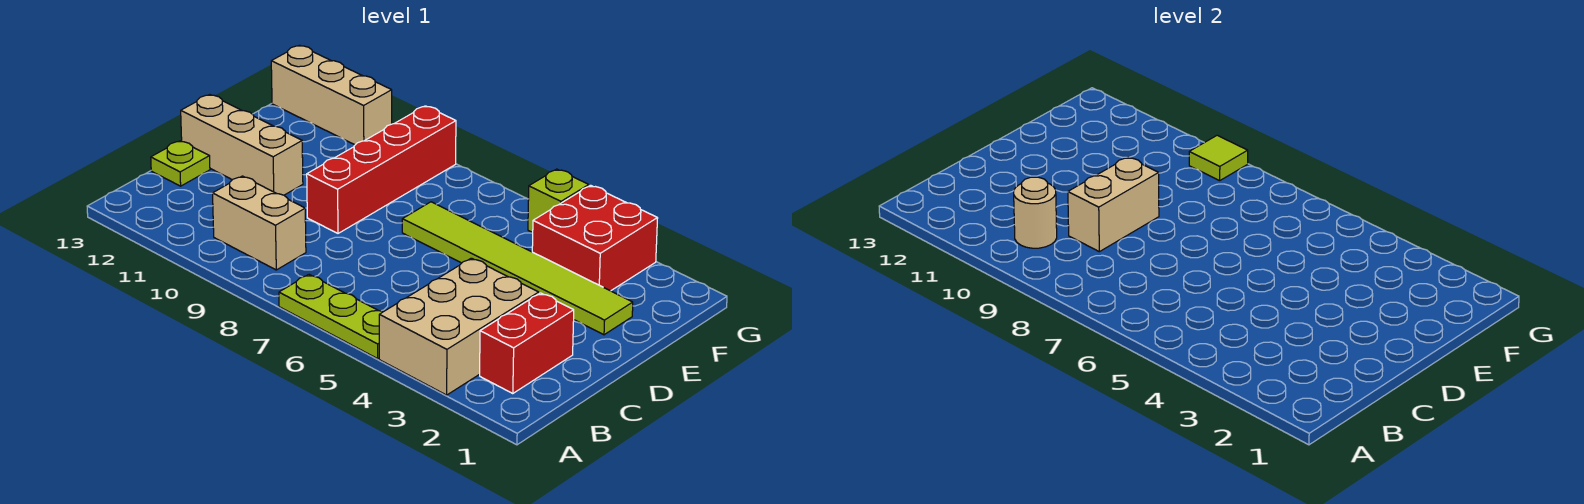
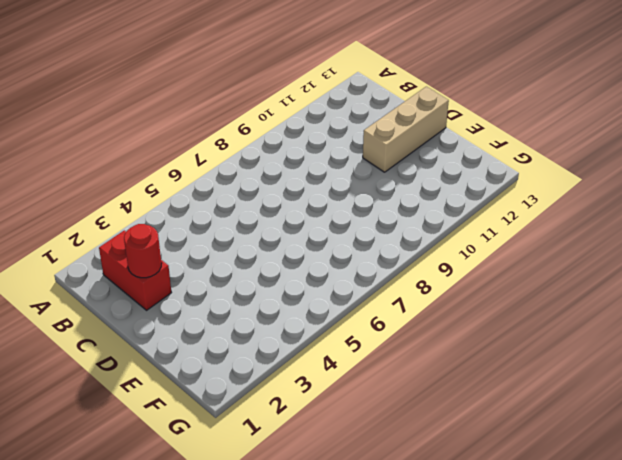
red 1x1 round brick [124,224,162,278] -> none
none -> tan 2x3 brick [379,258,539,395]
none -> lime 1x3 plate [279,275,382,359]
none -> tan 1x2 brick [213,176,306,270]

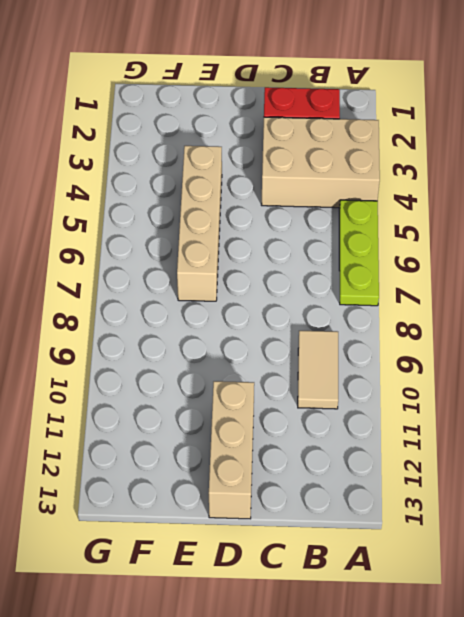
tan 1x2 tile [298,331,338,409] -> tan 1x2 brick [213,176,306,270]
tan 1x4 brick [177,146,222,301] -> lime 1x6 tile [402,202,633,335]
none -> lime 1x1 plate [151,141,210,186]
none -> red 1x4 brick [307,106,456,233]
none -> red 2x2 brick [532,185,658,291]

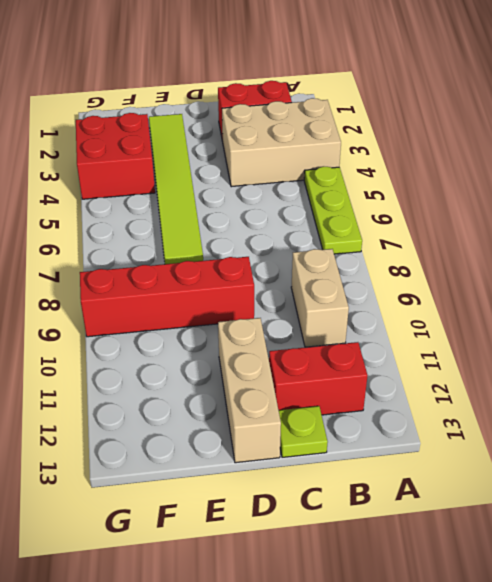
red 1x2 brick [269,342,368,415] -> none
none -> lime 1x1 brick [528,169,589,233]
none -> tan 1x3 brick [271,45,392,145]
none -> tan 1x1 round brick [1014,177,1057,248]

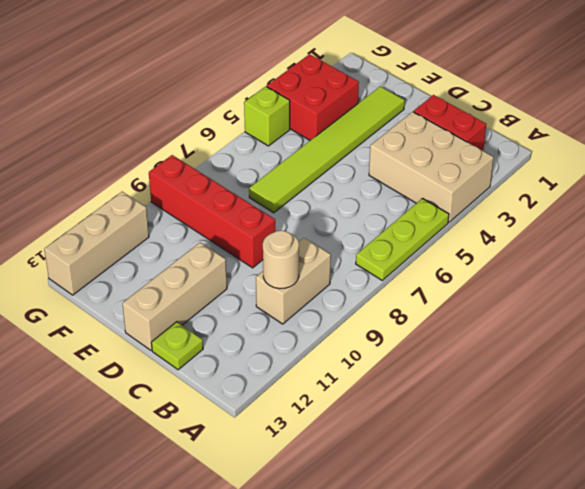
none -> tan 1x2 brick [1068,157,1159,252]
none -> lime 1x1 tile [1189,135,1248,181]

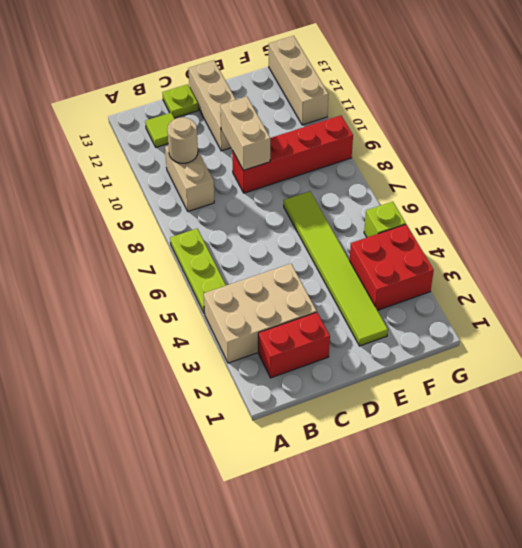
lime 1x1 tile [145,113,174,147] -> lime 1x1 tile moved to [1189,135,1248,181]
tan 1x2 brick [220,97,270,170] -> tan 1x2 brick turned to [1068,157,1159,252]

